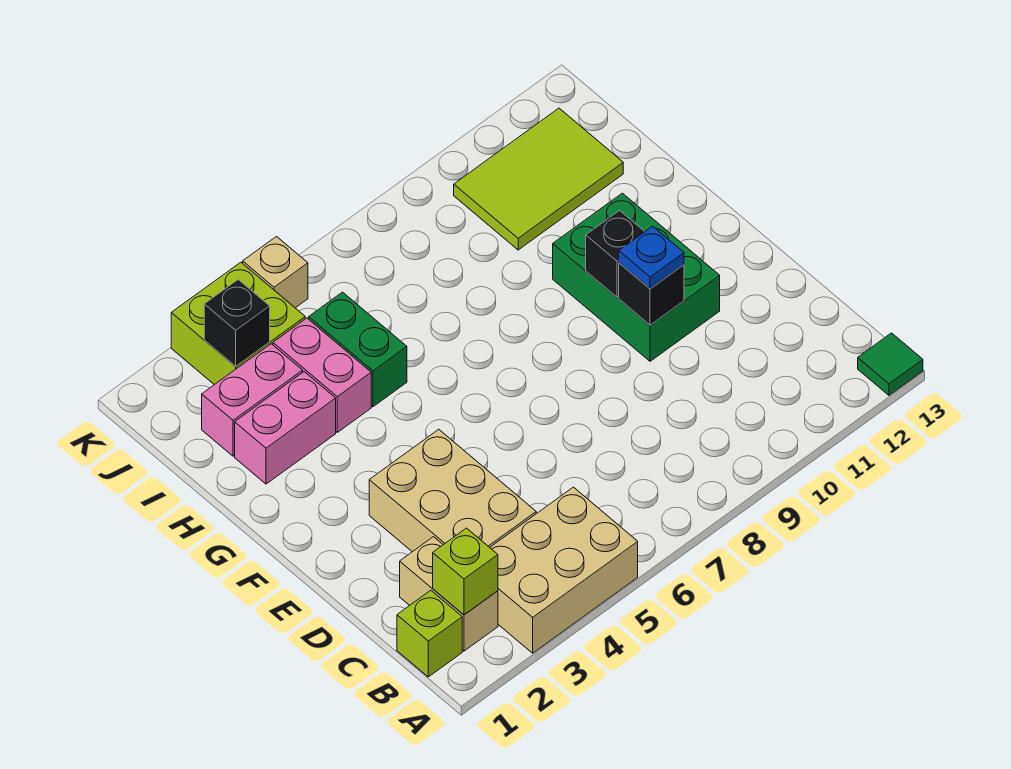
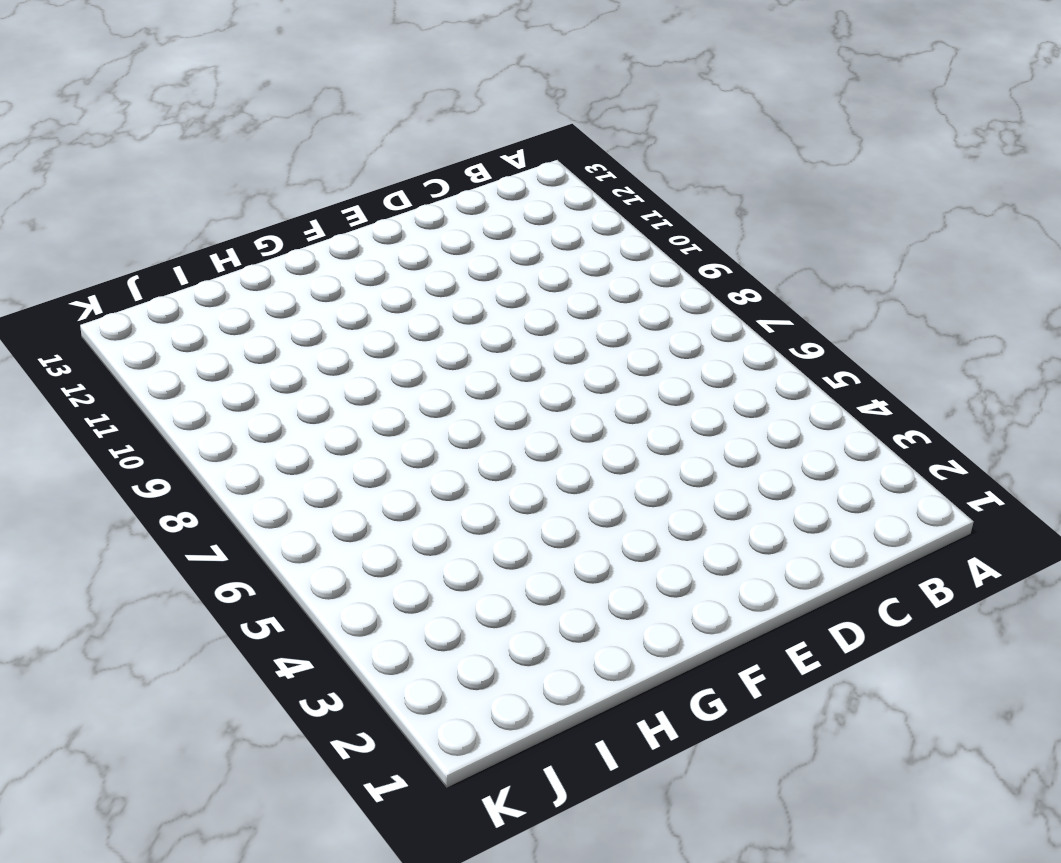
none -> tan 2x3 brick [490,487,638,653]
none -> green 1x1 tile [858,333,923,395]
none -> lime 1x1 brick [397,590,462,677]

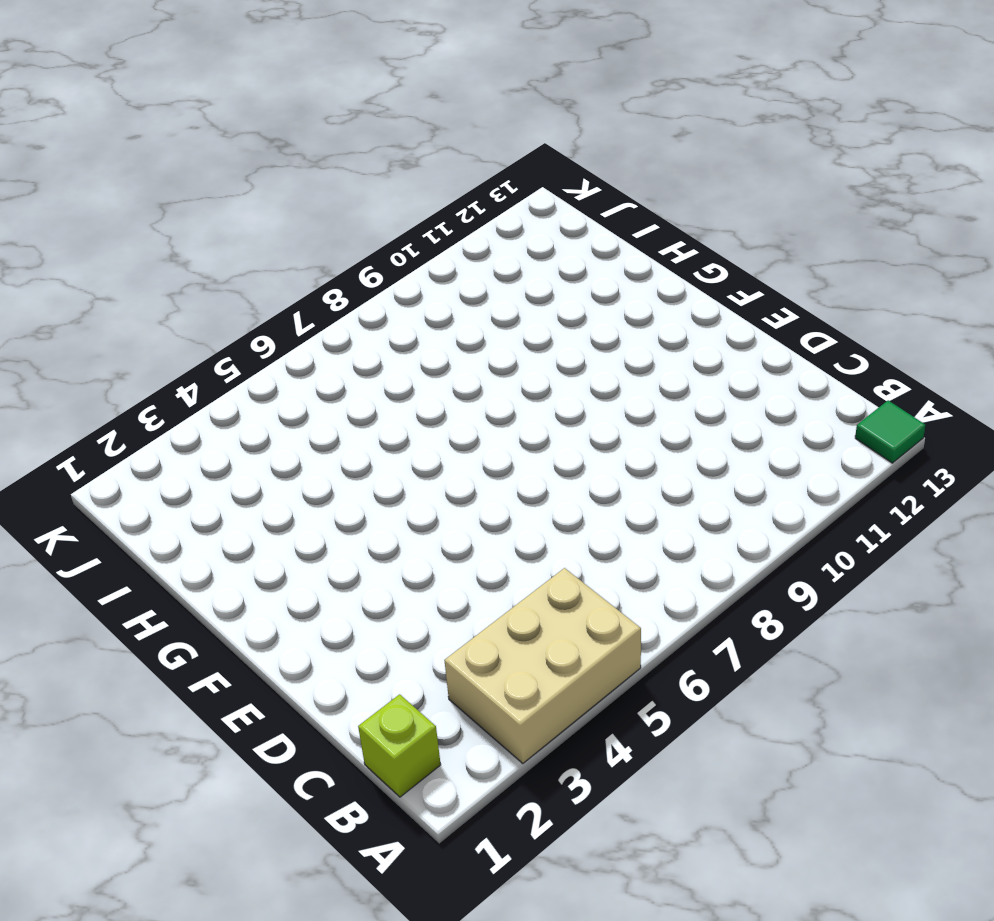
none -> tan 1x2 brick [400,537,498,651]
none -> tan 2x3 brick [369,429,536,552]
none -> green 2x3 brick [553,193,720,361]

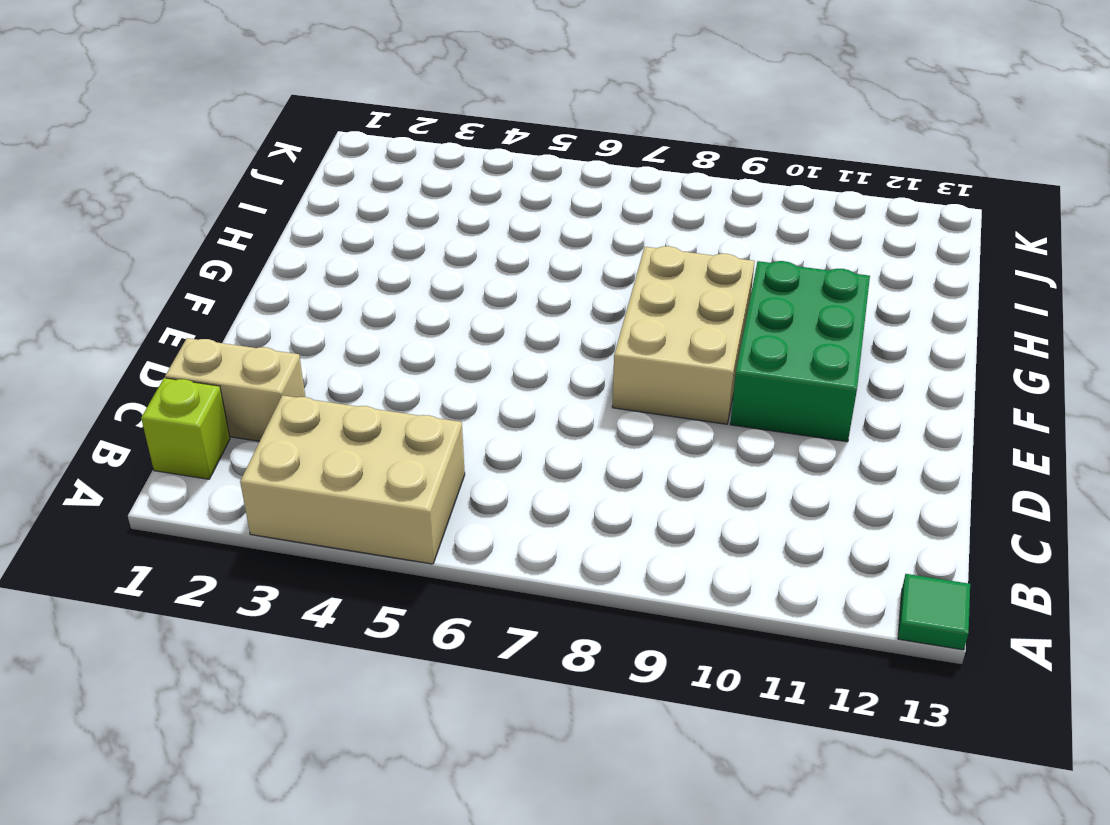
tan 1x2 brick [165,338,305,441] -> tan 1x2 brick turned to [400,537,498,651]
tan 2x3 brick [612,246,755,424] -> tan 2x3 brick moved to [369,429,536,552]
none -> pink 1x2 brick [235,372,336,484]
none -> pink 1x2 brick [273,318,371,432]
none -> green 1x2 brick [309,292,407,407]

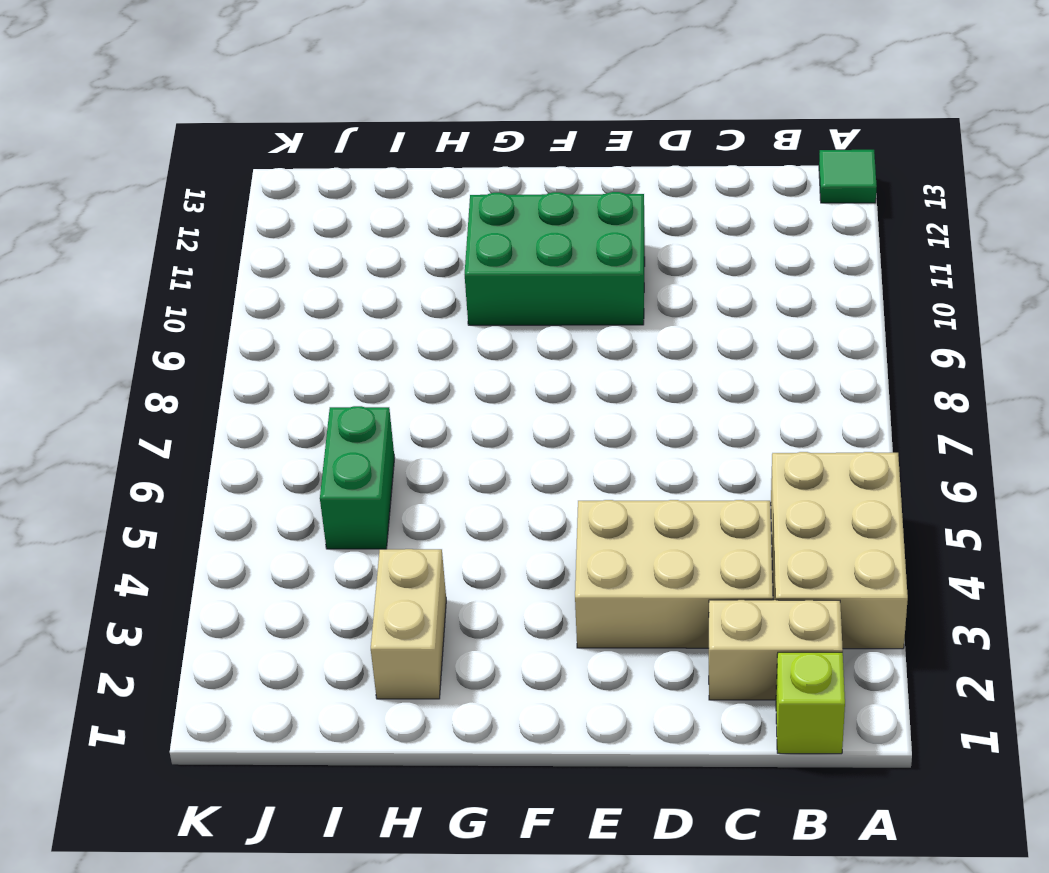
tan 1x2 brick [371,549,446,699] -> pink 1x2 brick [235,372,336,484]
green 1x2 brick [320,406,395,549] -> green 1x2 brick turned to [309,292,407,407]
none -> pink 1x2 brick [273,318,371,432]
none -> pink 1x2 brick [202,344,303,456]
none -> lime 2x3 tile [454,108,623,250]

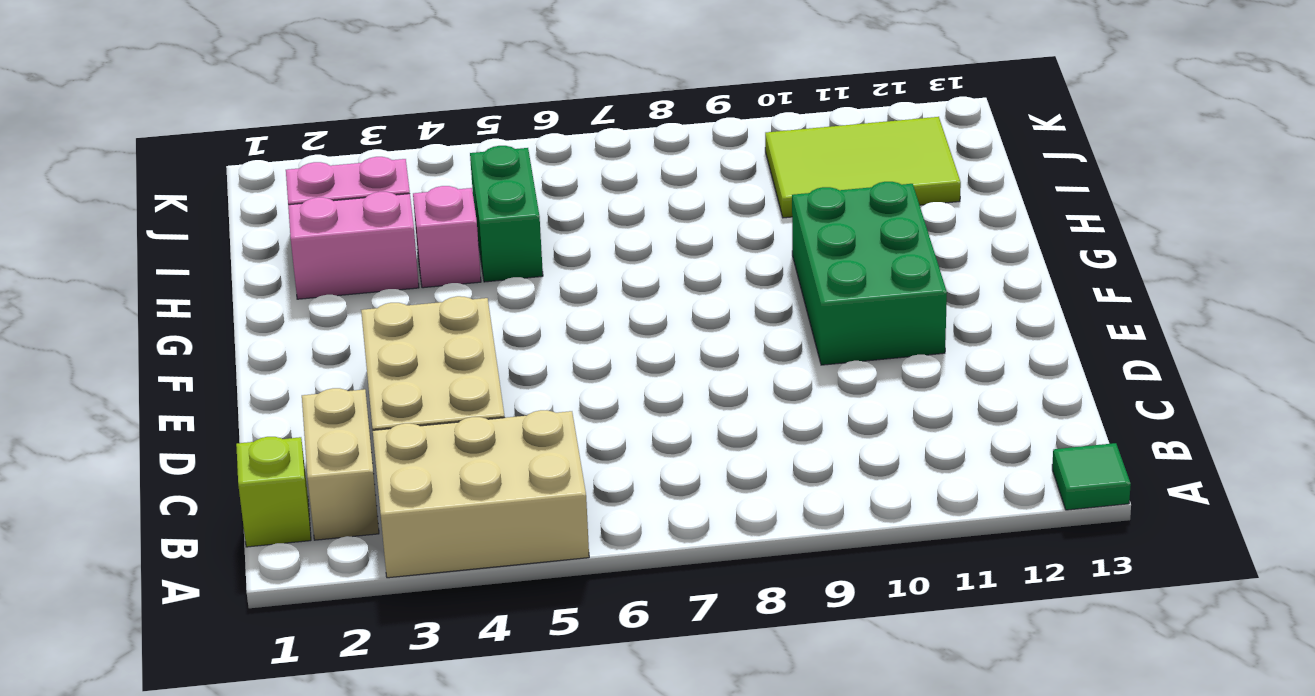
pink 1x1 brick [413,186,481,288] -> pink 1x2 brick [273,318,371,432]
none -> lime 2x2 brick [171,262,305,385]
none -> tan 1x1 brick [243,237,308,308]
none -> lime 1x1 brick [433,528,498,615]

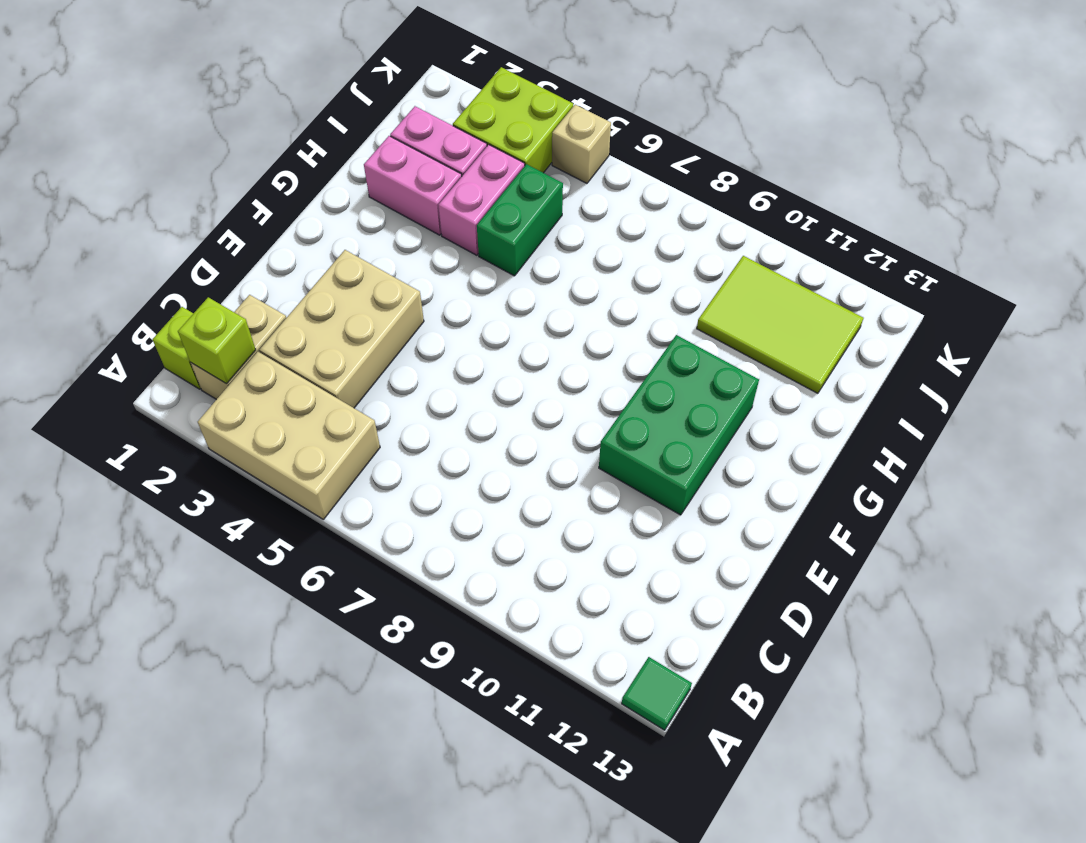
none -> black 1x1 brick [619,263,684,325]
none -> black 1x1 brick [586,210,645,297]
none -> black 1x1 brick [204,280,270,366]

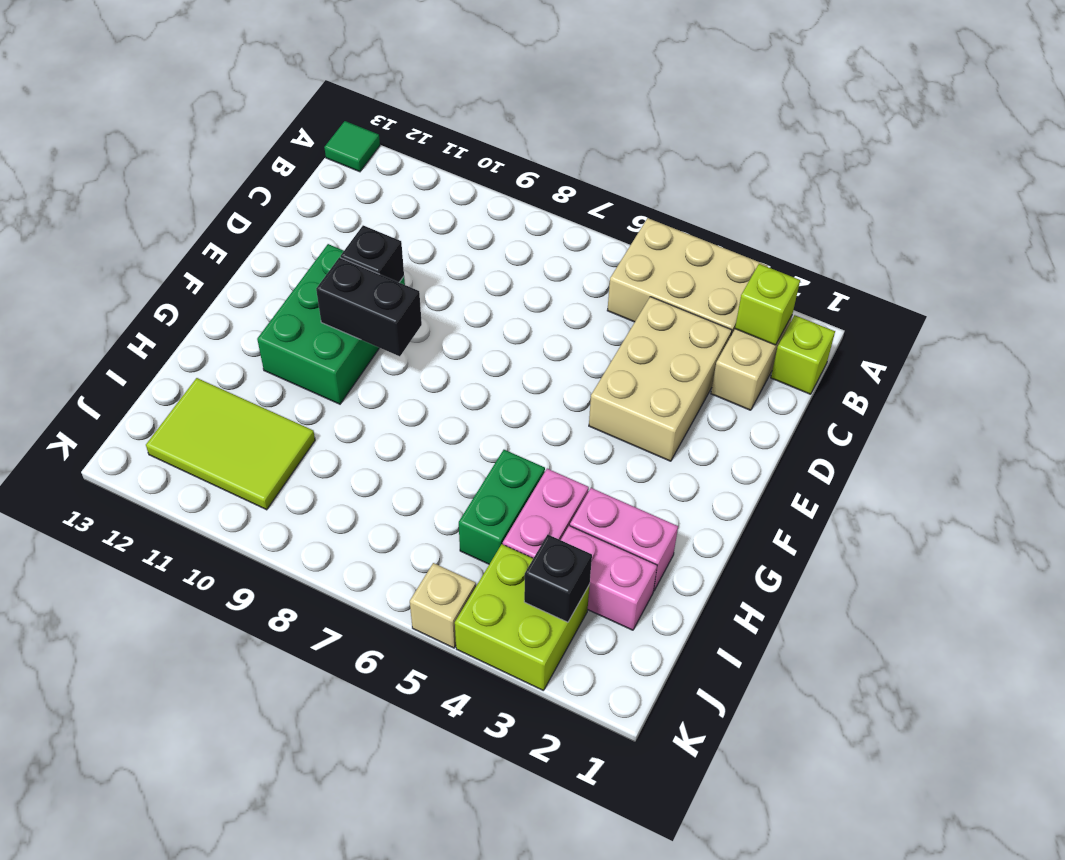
black 1x2 brick [316,257,422,356] -> black 1x1 brick [586,210,645,297]
none -> blue 1x1 plate [619,226,684,289]

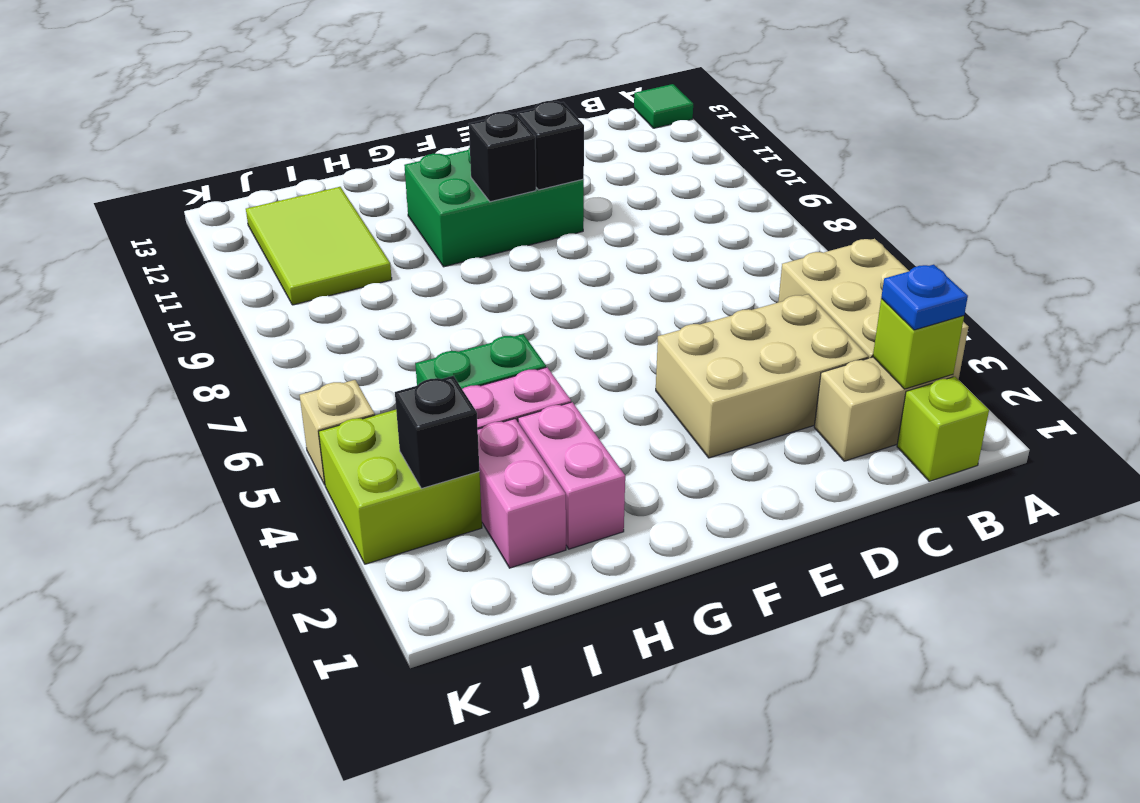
blue 1x1 plate [881,265,968,330] -> blue 1x1 plate moved to [619,226,684,289]

